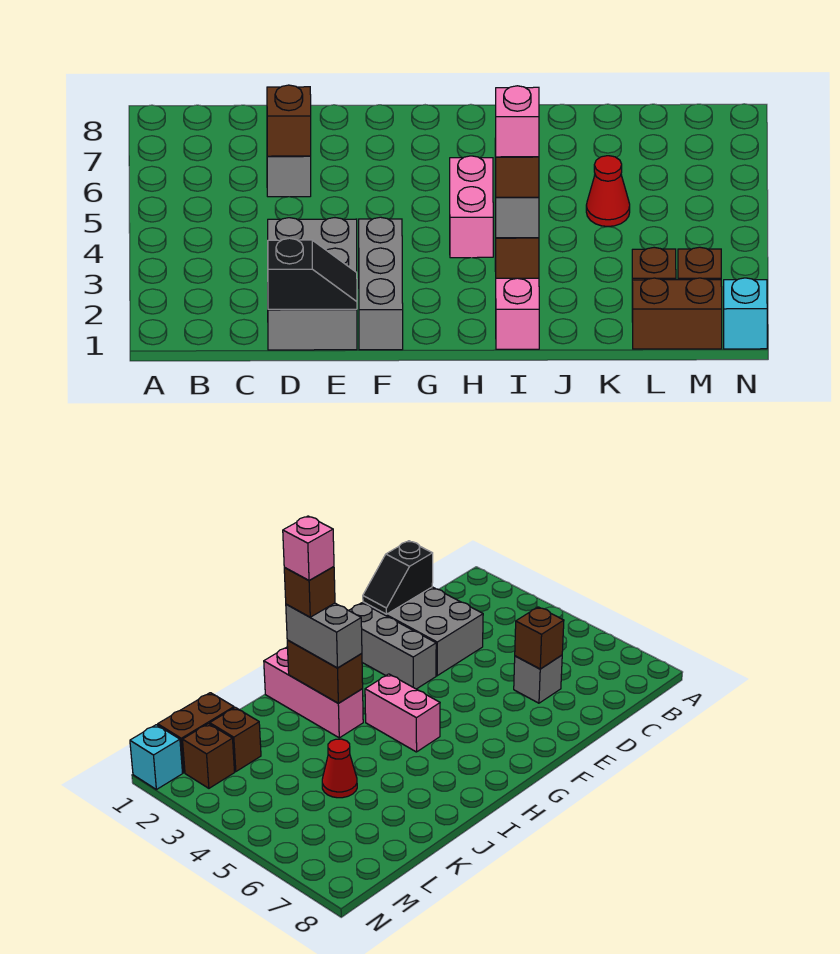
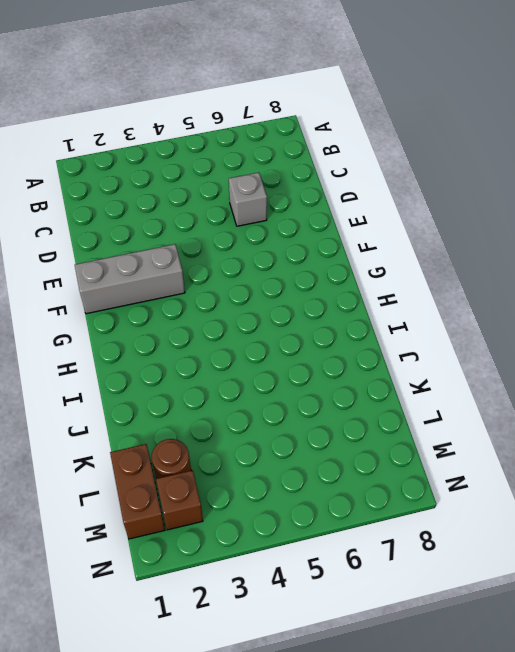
brown 1x1 round brick [152,439,191,479] -> brown 1x1 brick [632,247,676,280]
none -> grey 2x3 brick [268,218,357,350]
none -> pink 1x2 brick [450,156,493,258]
none -> pink 1x3 brick [495,232,539,349]

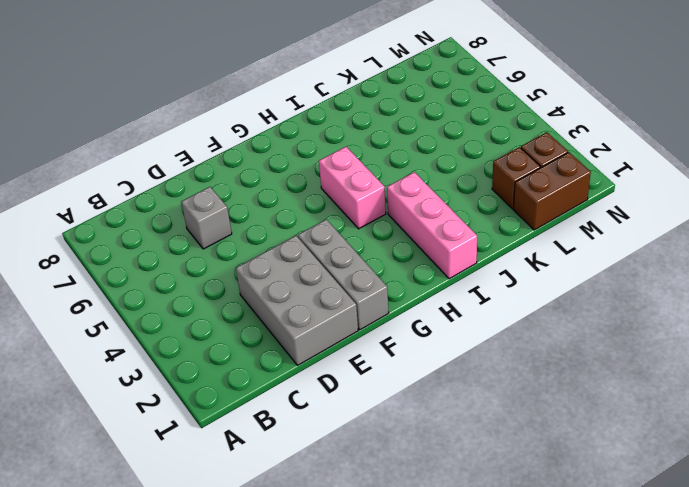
none -> red 1x1 cone [586,156,630,227]
none -> cyan 1x1 brick [724,278,767,349]
none -> black 1x2 slope [268,238,357,309]

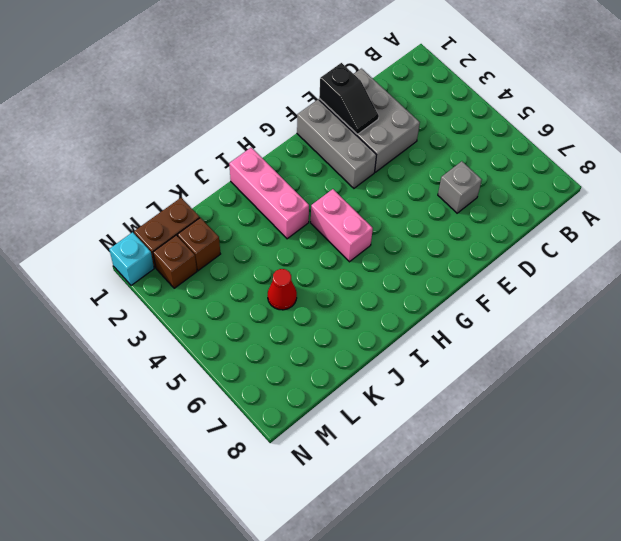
black 1x2 slope [319,63,379,134] -> black 1x2 slope turned to [268,238,357,309]
none -> brown 1x1 brick [267,85,311,156]
none -> brown 1x2 brick [495,192,539,278]
none -> grey 1x2 brick [495,138,539,238]

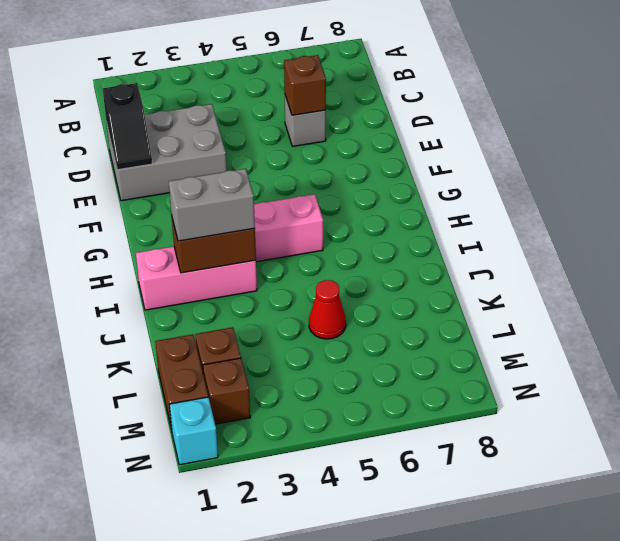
none -> grey 1x3 brick [359,217,403,350]
none -> brown 1x1 brick [495,157,539,197]
none -> pink 1x1 brick [495,86,539,157]

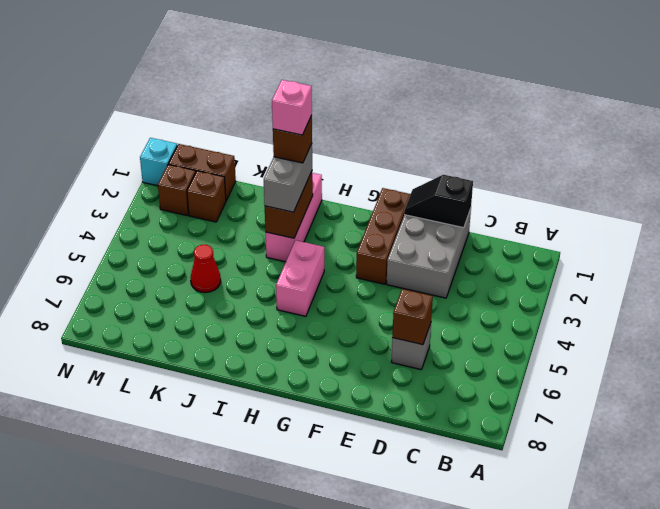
brown 1x3 brick [356,188,411,284] -> grey 1x3 brick [359,217,403,350]

